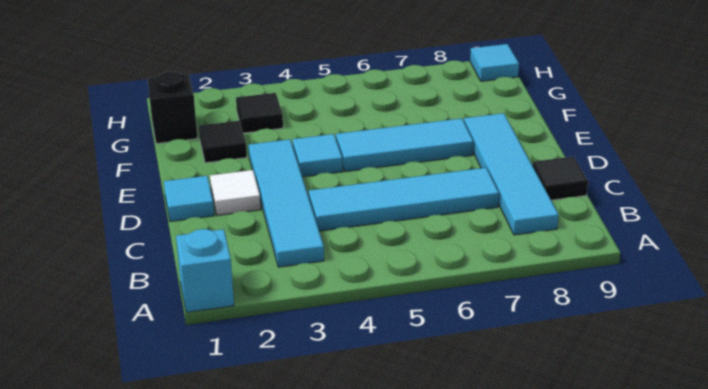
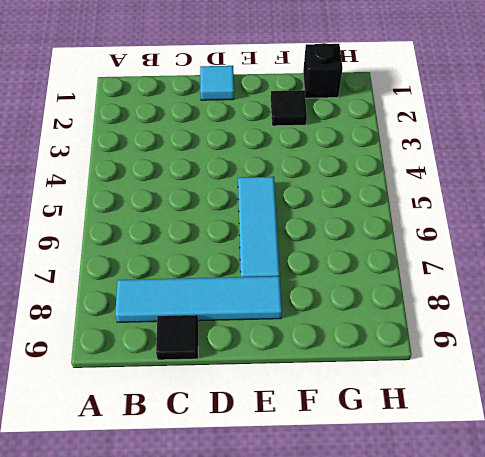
none -> cyan 1x1 brick [176,229,234,312]
none -> cyan 1x4 tile [249,139,324,267]
none -> cyan 1x4 tile [309,168,499,231]

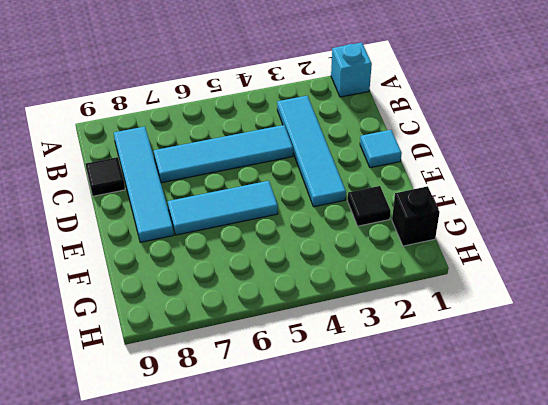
none -> white 1x1 tile [210,170,261,215]
none -> cyan 1x1 tile [293,134,343,177]
none -> black 1x1 tile [236,93,283,133]

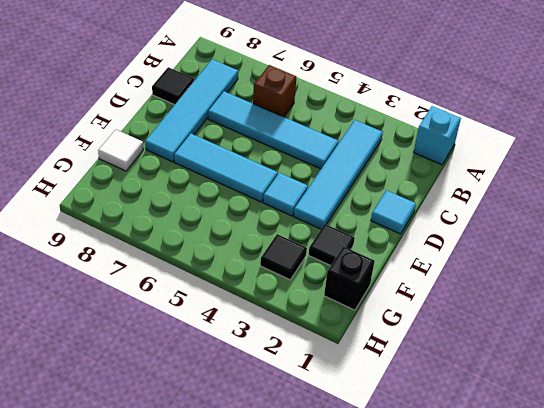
brown 1x1 brick [253,65,296,117] -> none
white 1x1 tile [98,130,143,171] -> white 1x1 tile moved to [210,170,261,215]
none -> cyan 1x1 tile [470,44,519,81]

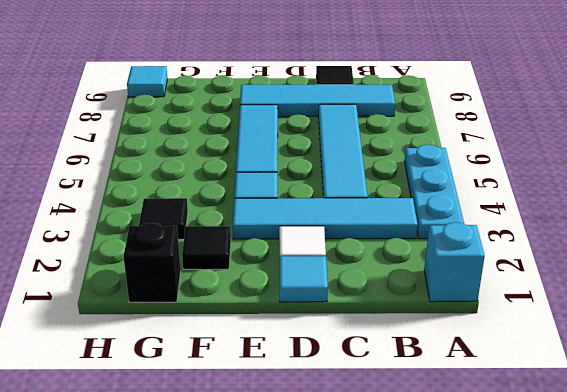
cyan 1x3 plate [404,145,464,239] -> none

